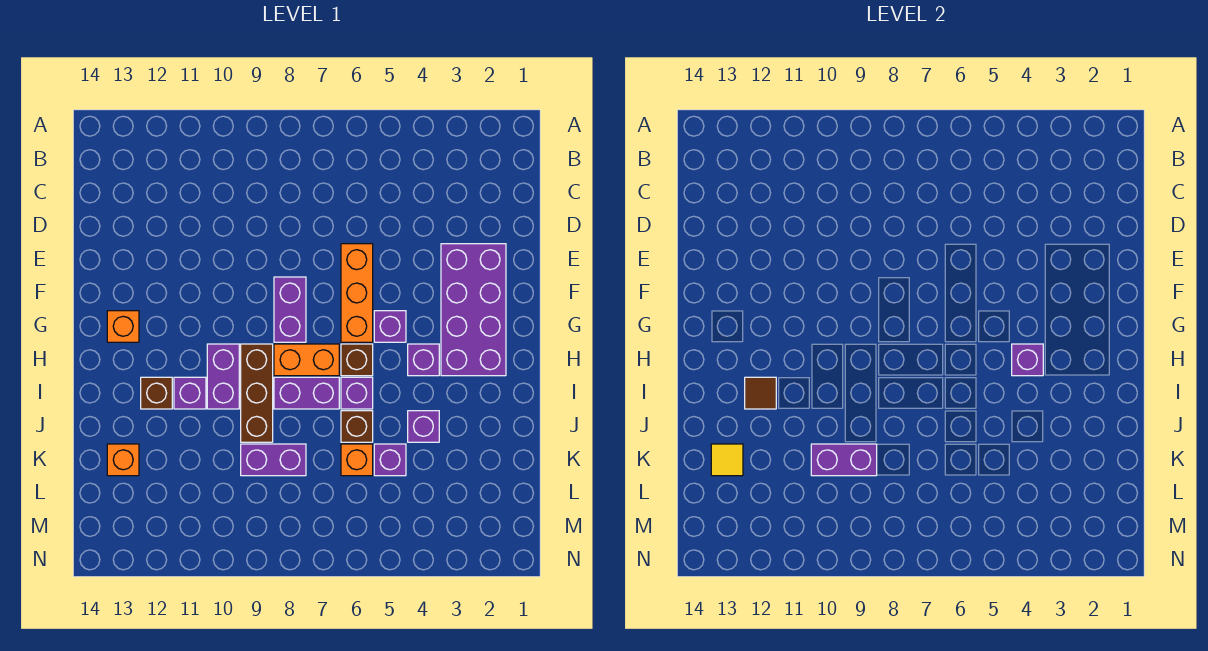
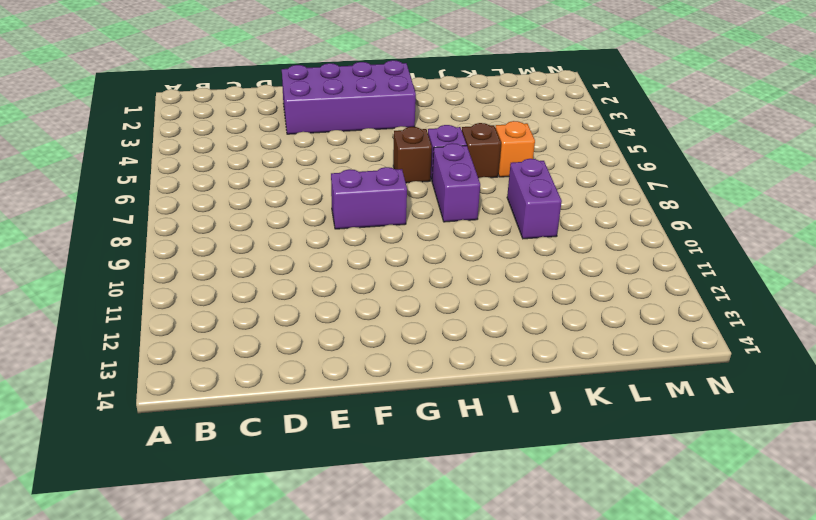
none -> orange 1x3 brick [341,244,373,342]
none -> purple 1x1 brick [374,311,406,342]
none -> orange 1x1 brick [107,311,139,342]

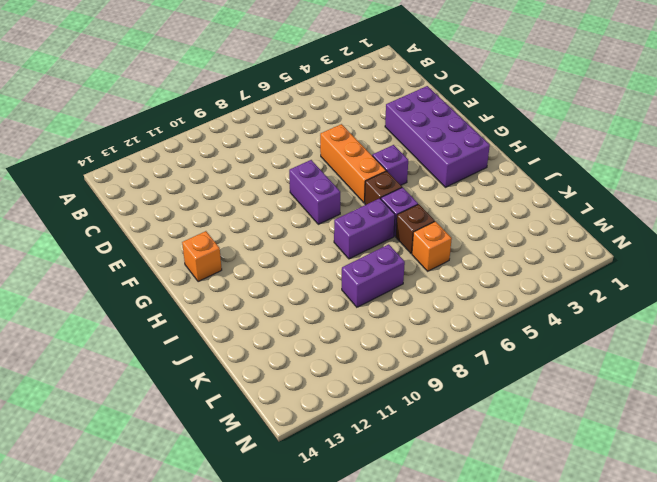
none -> purple 1x1 brick [408,344,439,376]
none -> orange 1x2 brick [274,344,339,376]
none -> brown 1x3 brick [241,344,273,442]

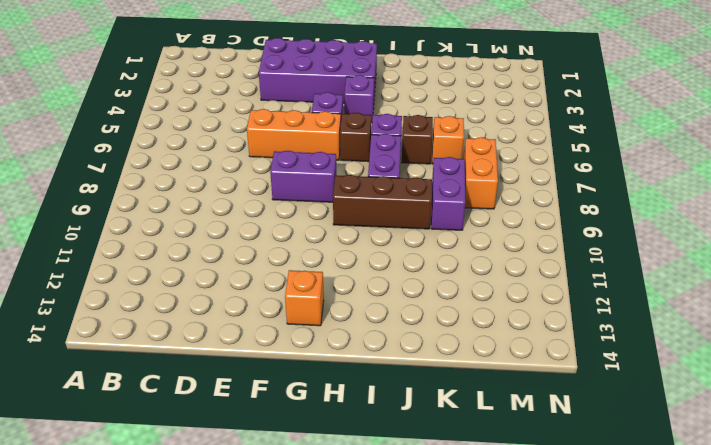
orange 1x2 brick [464,137,498,209] -> orange 1x2 brick moved to [274,344,339,376]
none -> purple 1x2 brick [207,344,239,409]
none -> purple 1x1 brick [174,377,206,409]
none -> brown 1x1 brick [141,377,172,409]

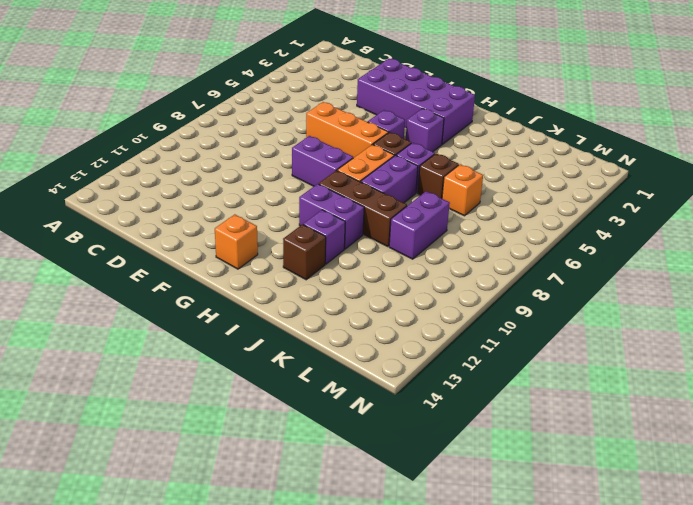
none -> purple 1x1 brick [408,411,439,442]
none -> purple 1x1 brick [374,444,406,476]
none -> orange 1x1 brick [107,444,139,476]

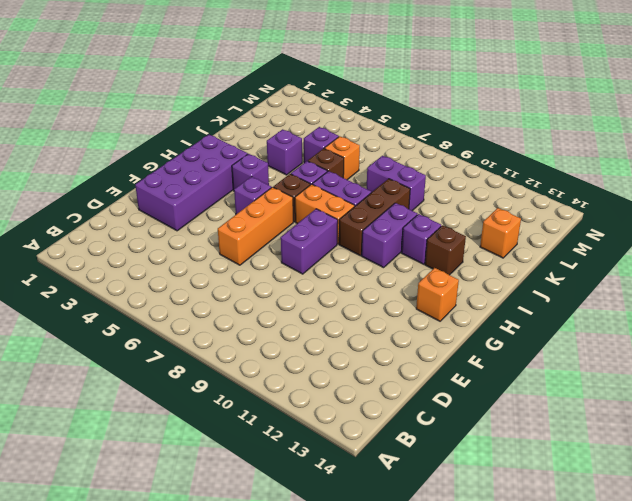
none -> purple 1x1 brick [1012,344,1043,376]
none -> brown 1x1 tile [745,377,776,409]
none -> purple 1x2 brick [811,444,877,476]

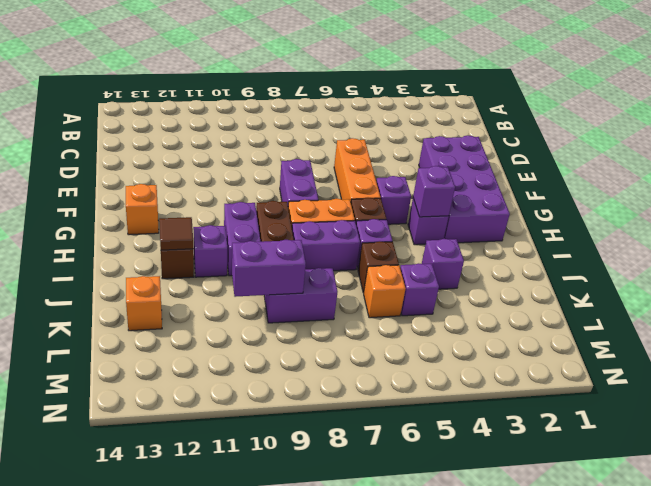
none -> yellow 1x1 tile [711,444,743,476]

